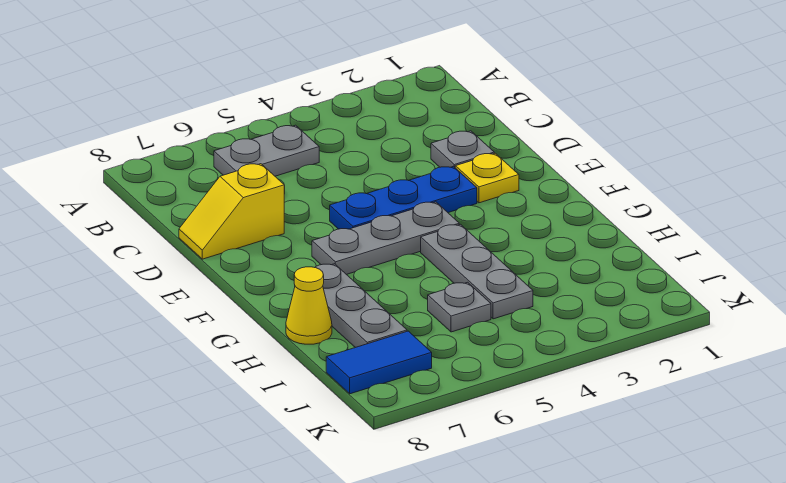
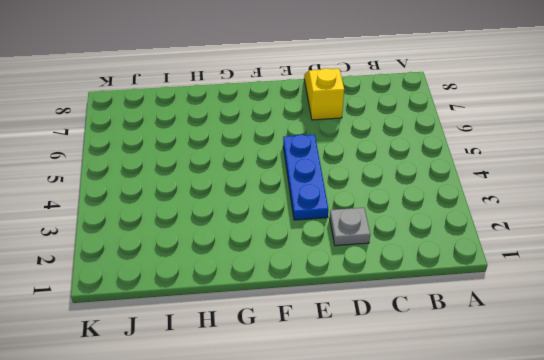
none -> grey 1x2 plate [214,125,319,176]
none -> yellow 1x1 plate [455,153,519,203]

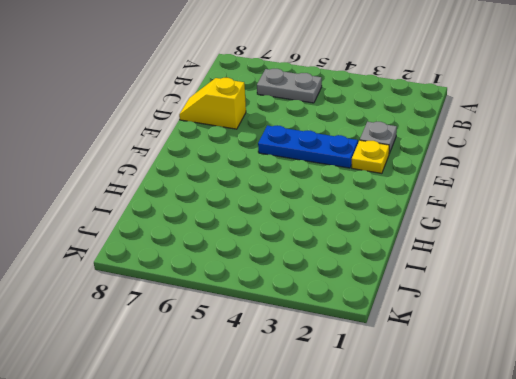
none -> grey 1x3 plate [312,202,459,275]
none -> grey 1x3 plate [421,224,533,319]

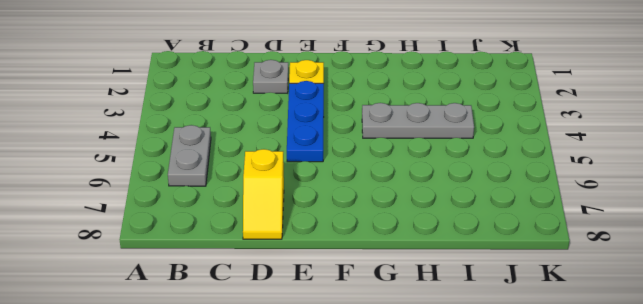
none -> grey 1x3 plate [312,202,459,275]
none -> grey 1x3 plate [315,264,407,348]

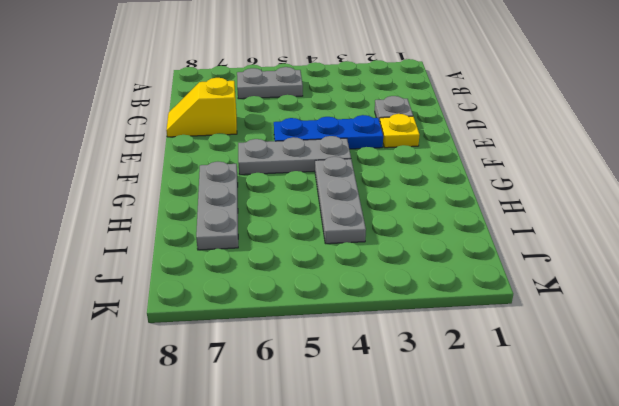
none -> yellow 1x1 cone [286,267,332,344]
none -> grey 1x1 plate [428,282,491,332]

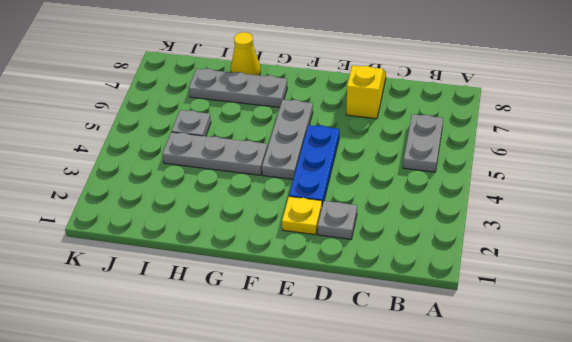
none -> blue 1x2 tile [326,331,432,394]

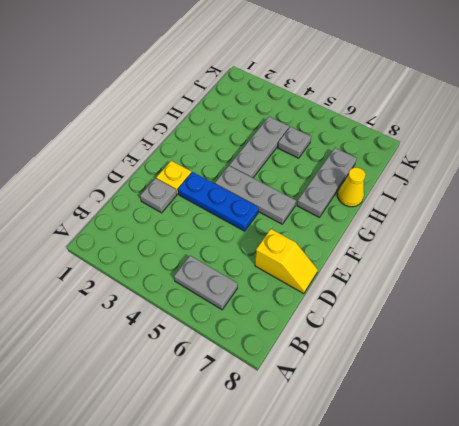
none -> blue 1x2 tile [326,331,432,394]

